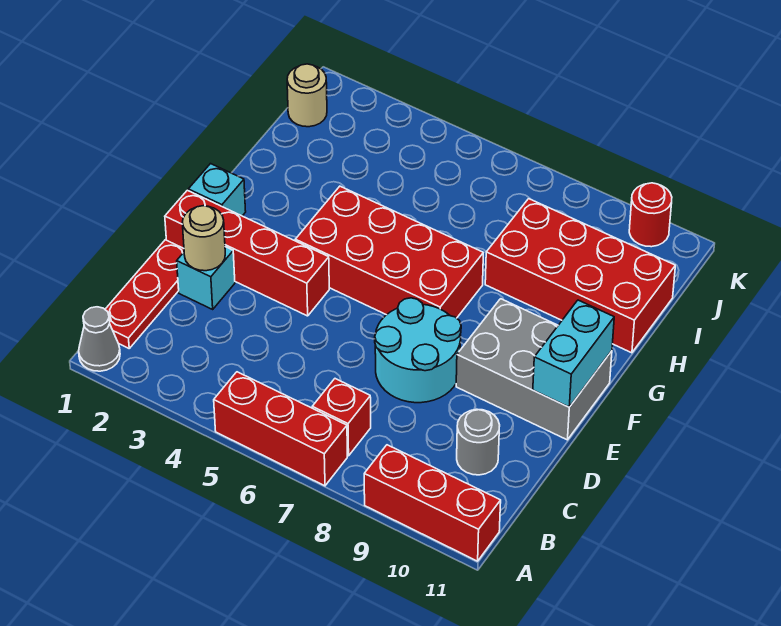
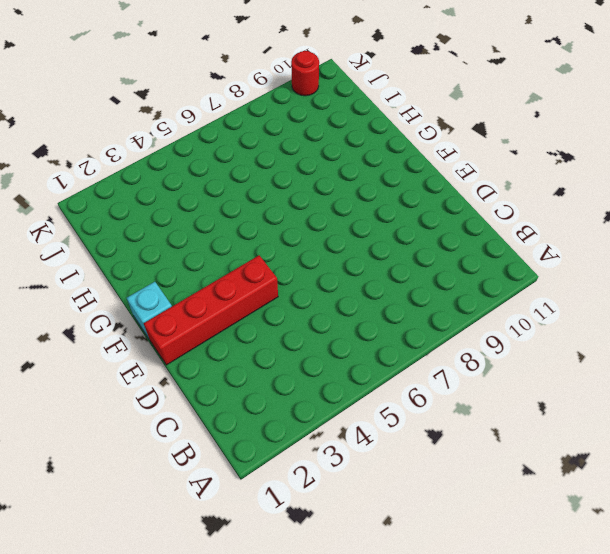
none -> grey 1x1 cone [79,307,120,371]
none -> red 1x3 brick [214,372,347,486]
none -> red 1x3 brick [364,445,501,561]

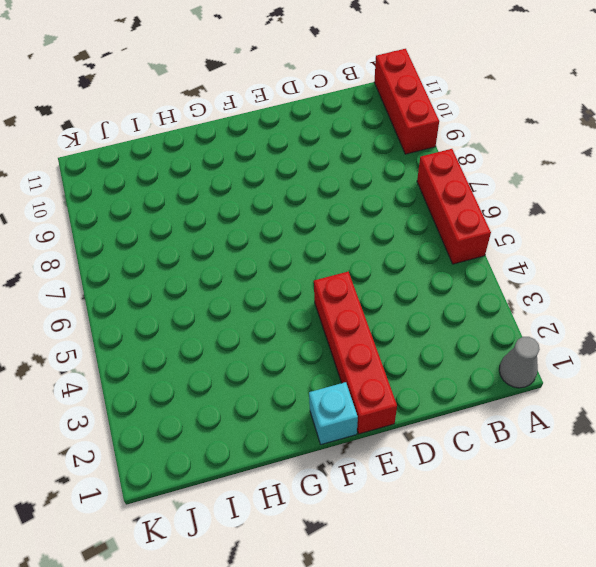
none -> red 1x3 plate [105,240,184,348]
none -> red 1x1 brick [312,379,371,456]
none -> grey 1x1 round brick [457,409,500,475]

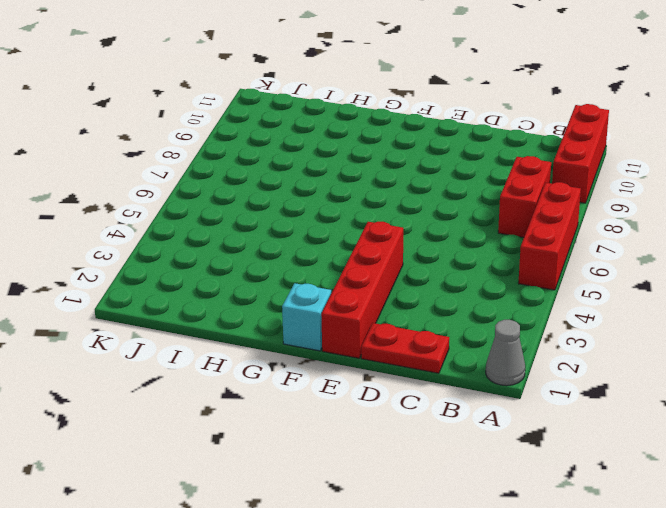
red 1x2 brick [498,156,551,237] -> red 1x1 brick [312,379,371,456]
red 1x2 plate [361,323,449,373] -> red 1x3 plate [105,240,184,348]
none -> grey 1x1 round brick [457,409,500,475]
none -> cyan 1x1 brick [177,247,235,309]
none -> cyan 2x2 round brick [375,298,461,403]

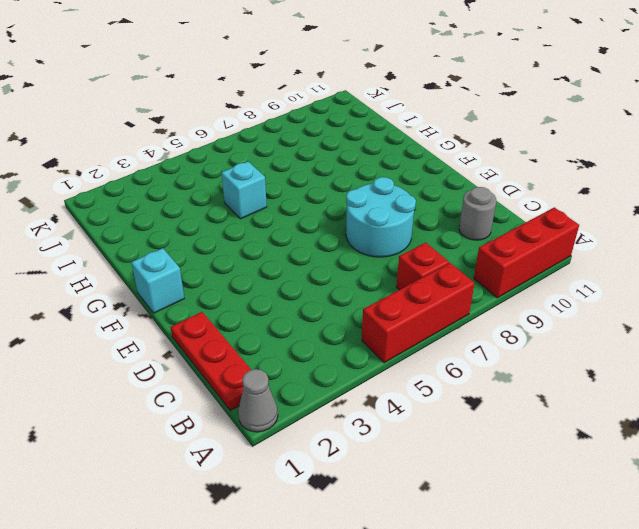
cyan 1x1 brick [222,162,267,219] -> cyan 1x1 brick moved to [177,247,235,309]
none -> red 1x4 brick [165,190,329,316]
none -> grey 2x3 brick [456,299,612,440]
none -> red 2x4 brick [295,186,483,318]

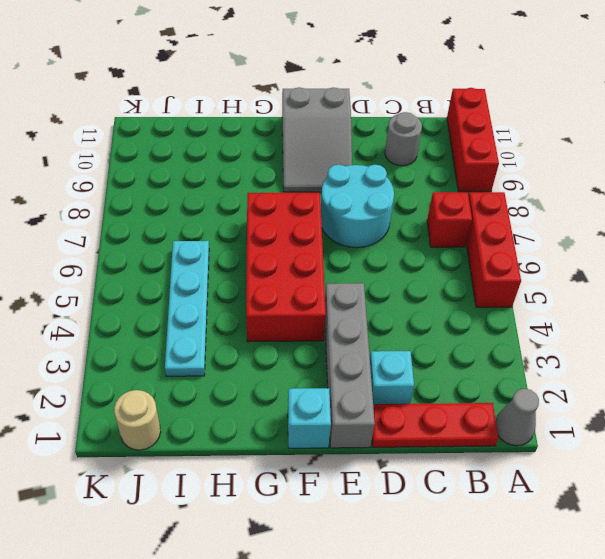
grey 1x4 brick [325,283,375,448] -> red 1x4 brick [165,190,329,316]
grey 2x3 slope [282,87,352,192] -> grey 2x3 brick [456,299,612,440]
cyan 1x4 plate [165,241,209,376] -> none
none -> red 2x4 brick [485,199,675,353]
none -> red 1x1 round brick [629,183,672,247]
none -> tan 1x1 round brick [182,206,225,271]

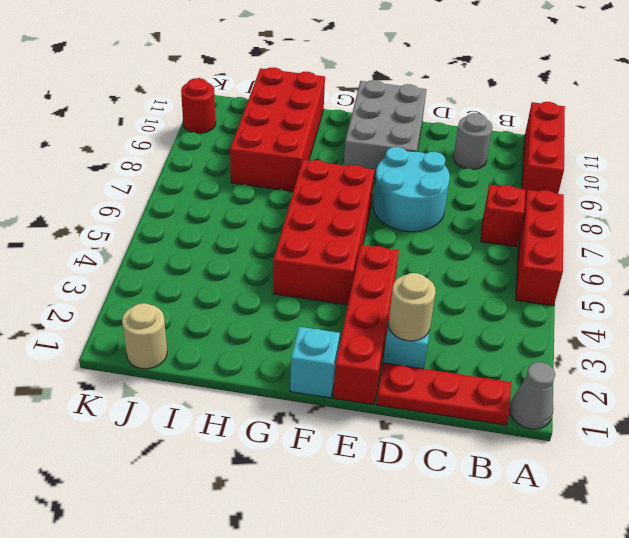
none -> cyan 1x2 brick [533,300,614,407]

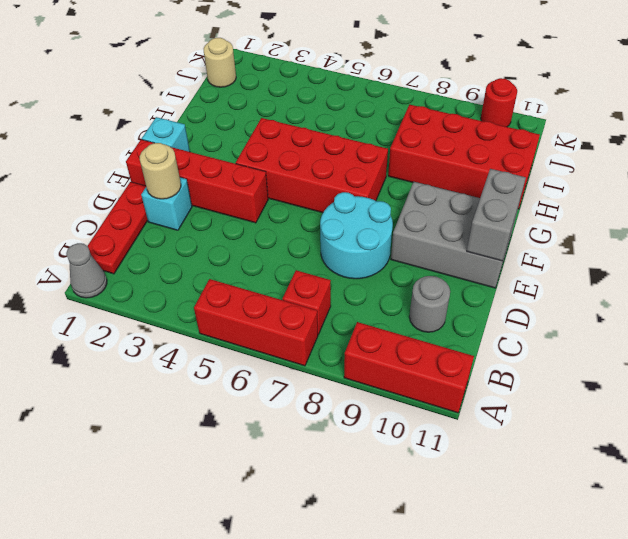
grey 1x2 brick [467,169,526,261] -> cyan 1x2 brick [533,300,614,407]

